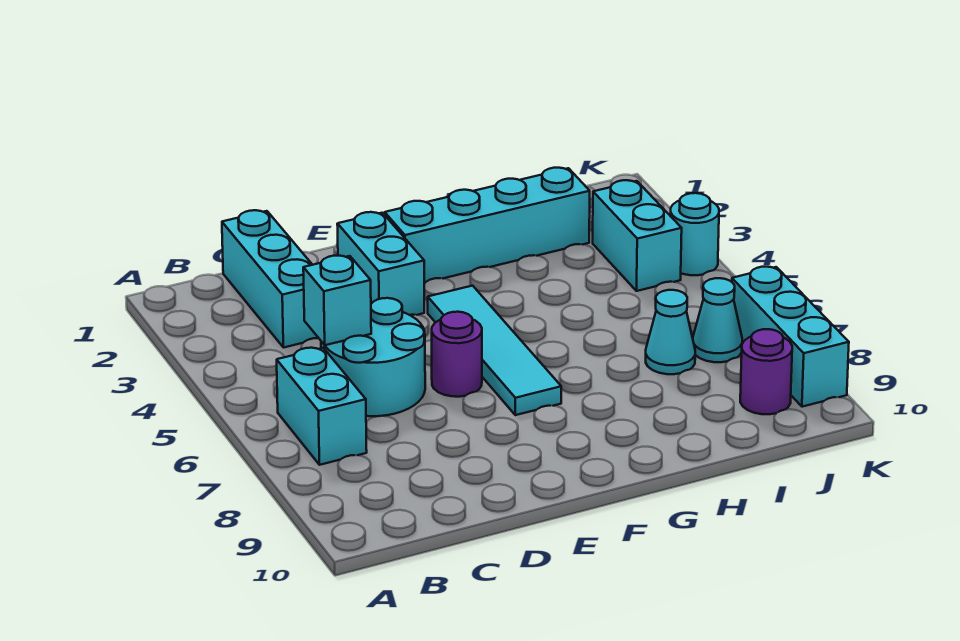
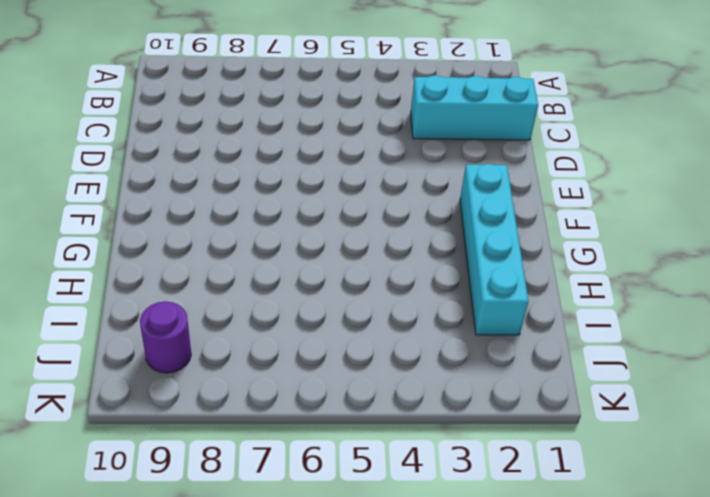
none -> cyan 1x2 brick [277,348,367,465]
none -> cyan 2x2 round brick [321,298,425,416]
none -> cyan 1x2 brick [337,212,424,315]

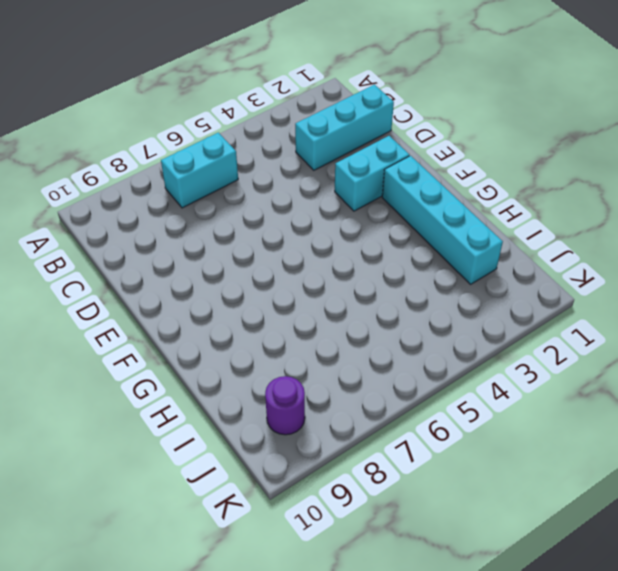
none -> cyan 2x2 round brick [321,298,425,416]
none -> purple 1x1 round brick [432,312,482,397]
none -> cyan 1x4 tile [428,286,561,415]

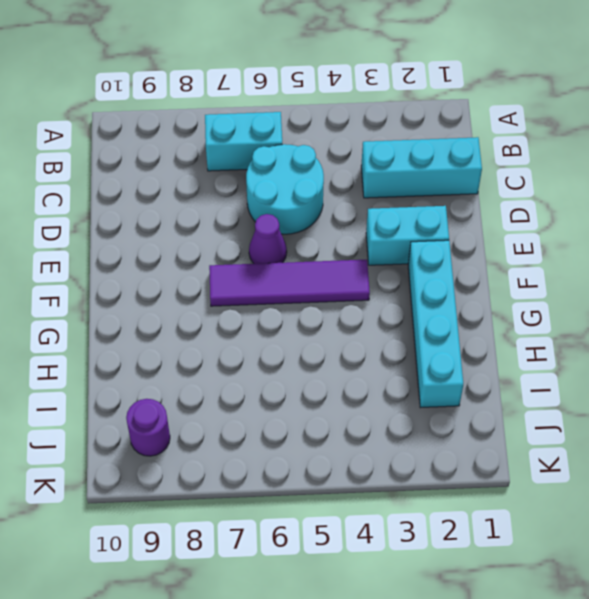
purple 1x1 cone [249,214,287,264] -> purple 1x1 round brick [432,312,482,397]
purple 1x4 tile [209,260,370,306] -> cyan 1x4 tile [428,286,561,415]
none -> cyan 1x1 cone [646,290,695,374]
none -> cyan 1x2 brick [593,180,682,291]
none -> cyan 1x1 cone [693,278,742,362]

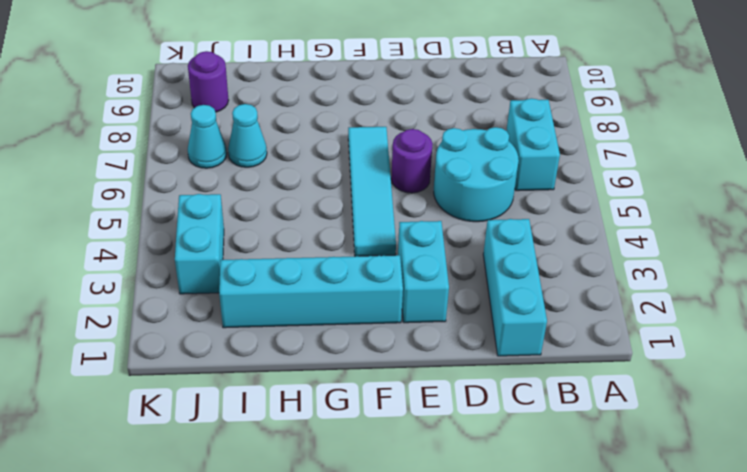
none -> cyan 1x1 round brick [670,193,719,275]
none -> cyan 1x3 brick [732,267,849,407]
none -> cyan 1x1 brick [303,256,371,345]

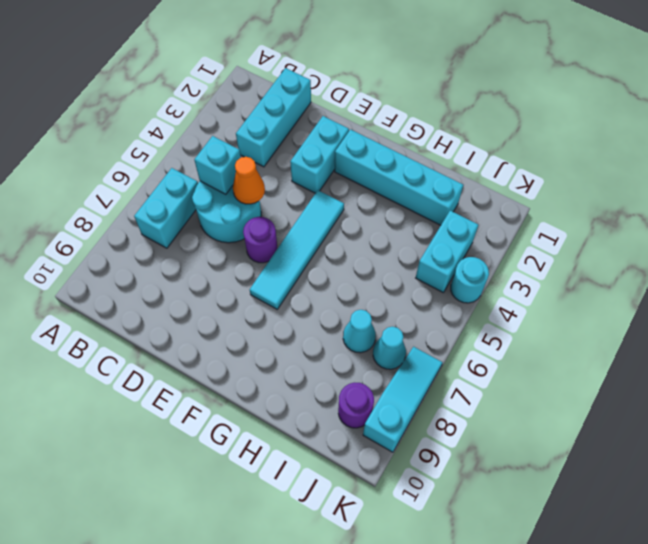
orange 1x1 cone [233,157,265,204] -> none
cyan 1x3 slope [363,347,443,452] -> cyan 1x3 brick [732,267,849,407]

